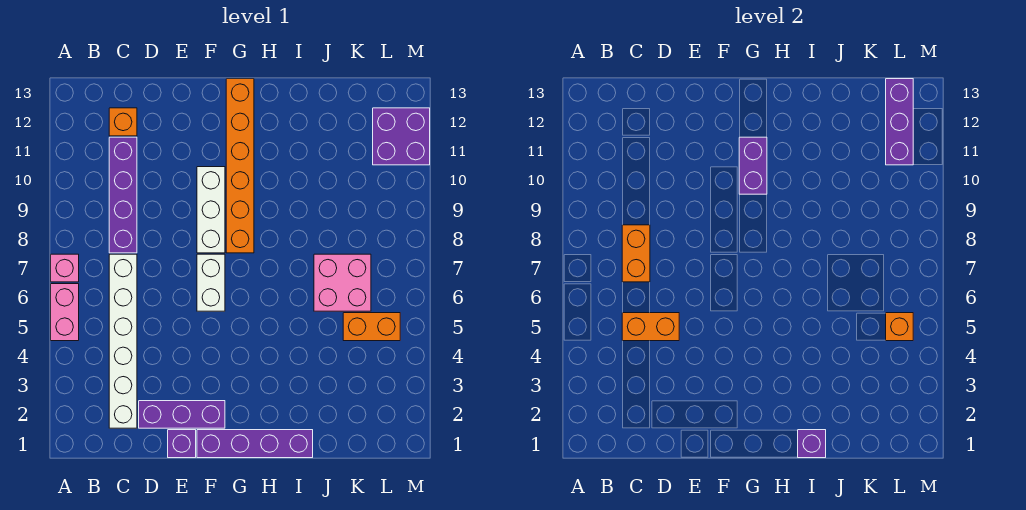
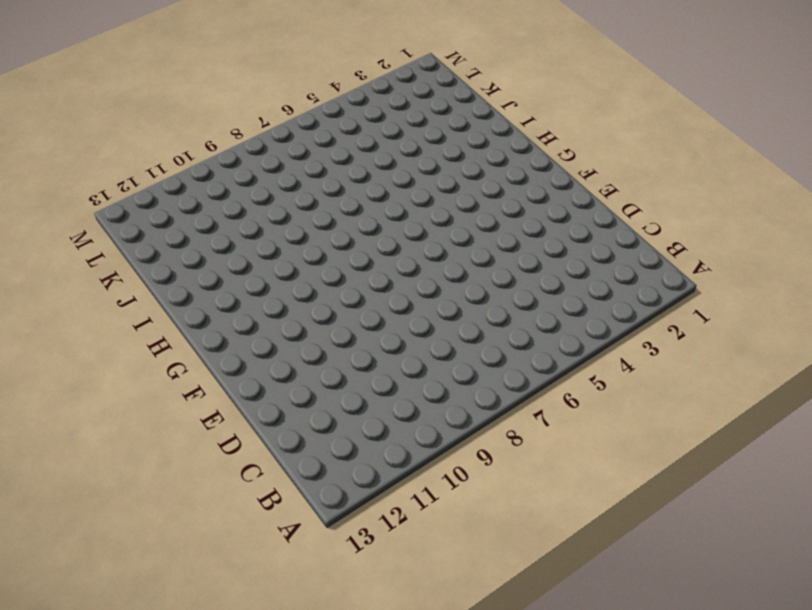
none -> pink 1x2 brick [51,284,79,341]
none -> pink 1x1 brick [51,254,79,282]
none -> white 1x6 brick [109,254,137,428]

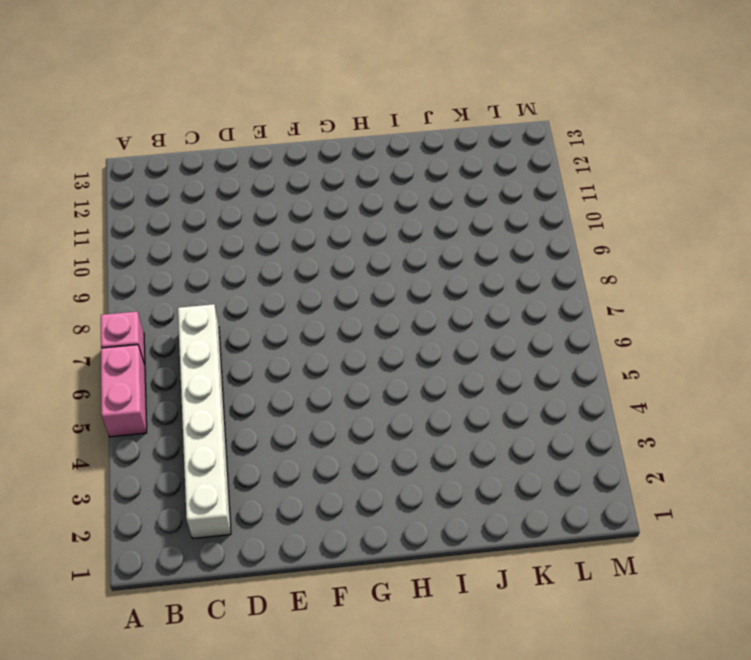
none -> purple 1x4 brick [109,137,137,253]
none -> orange 1x1 brick [109,108,137,136]
none -> purple 1x3 brick [139,401,225,428]

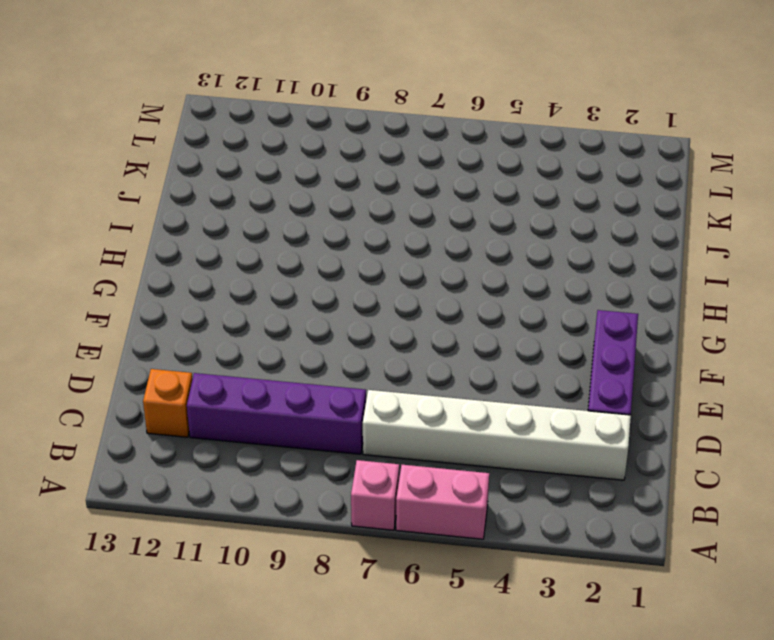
none -> purple 1x1 brick [168,430,196,458]
none -> purple 1x4 brick [197,430,313,458]
none -> white 1x2 brick [197,254,225,311]

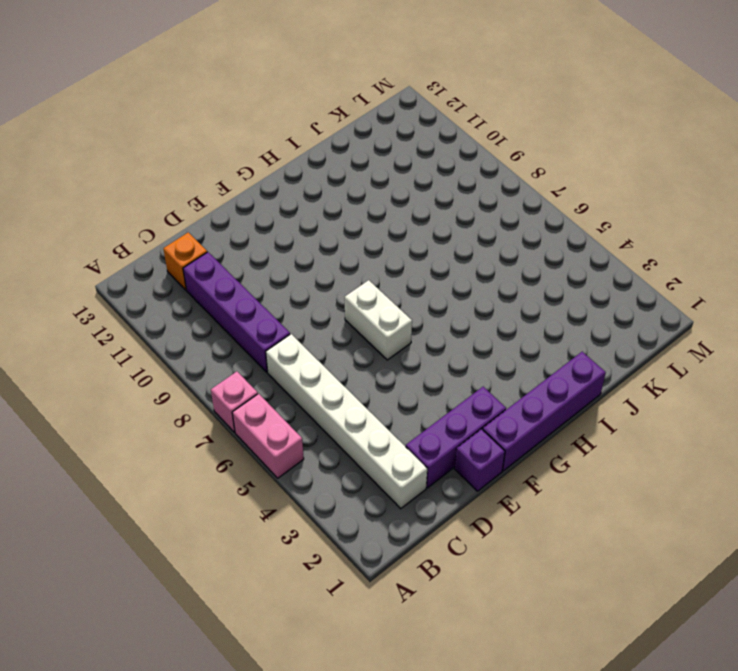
none -> white 1x3 brick [197,167,225,253]
none -> orange 1x6 brick [226,79,254,253]
none -> pink 2x2 brick [314,254,371,311]

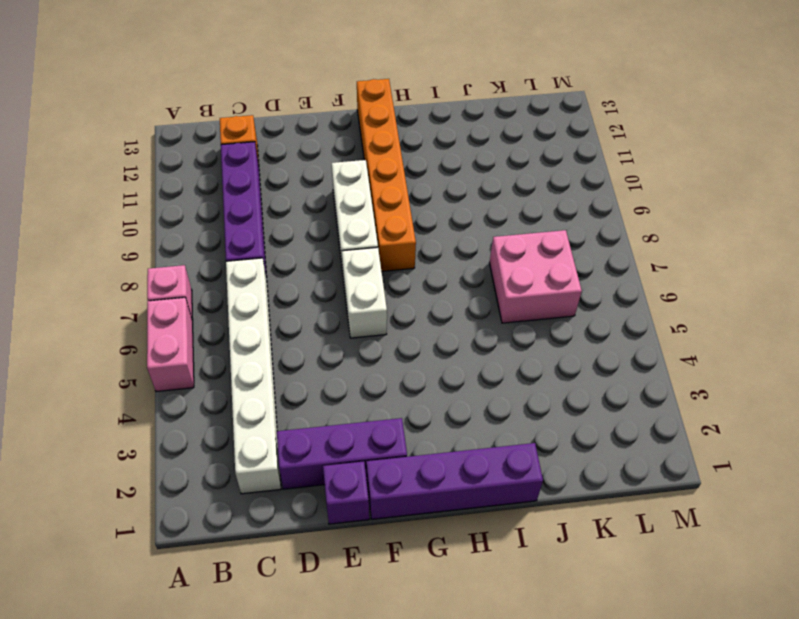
none -> orange 1x2 brick [343,313,400,341]
none -> purple 2x2 brick [373,108,430,165]
none -> orange 1x2 brick [622,313,679,341]

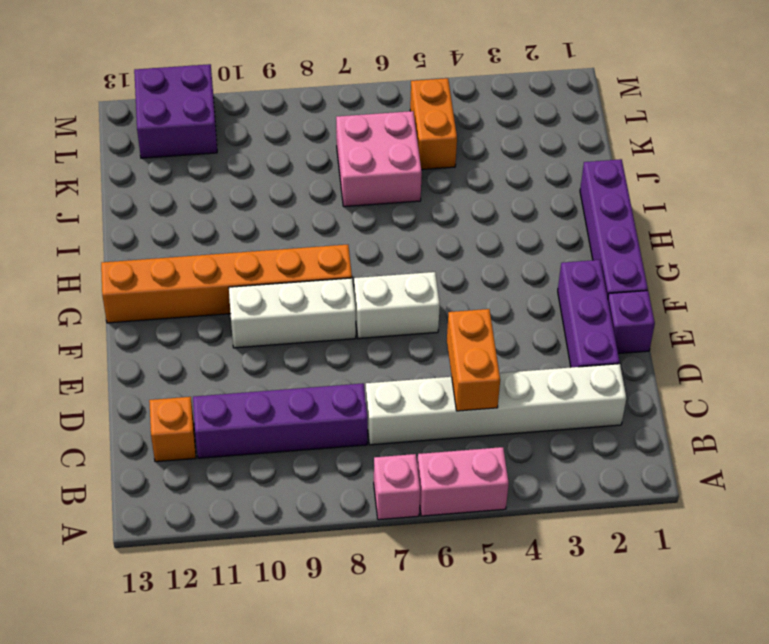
none -> orange 1x2 brick [622,225,650,282]
none -> purple 1x2 brick [739,137,767,194]
none -> purple 1x1 brick [798,430,826,458]

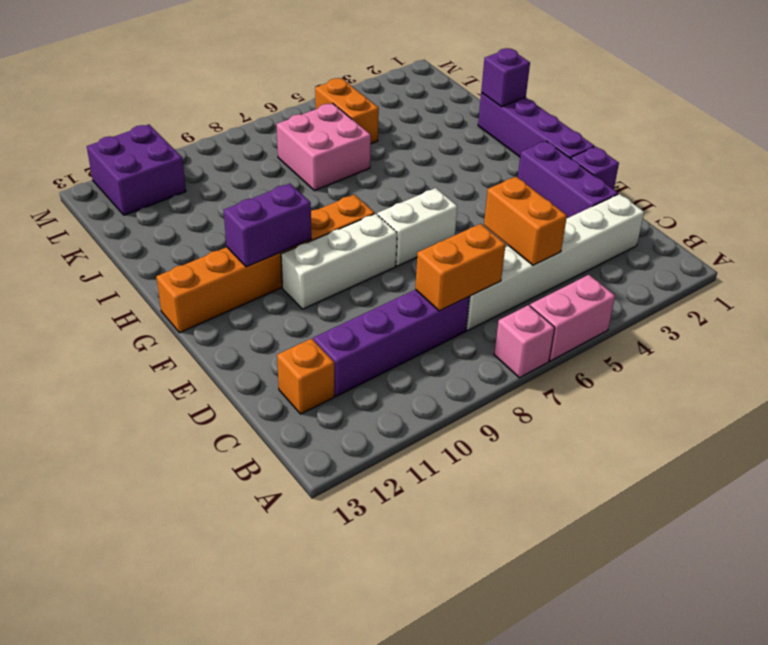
none -> orange 1x1 brick [886,313,913,341]
none -> purple 1x3 brick [886,79,913,165]

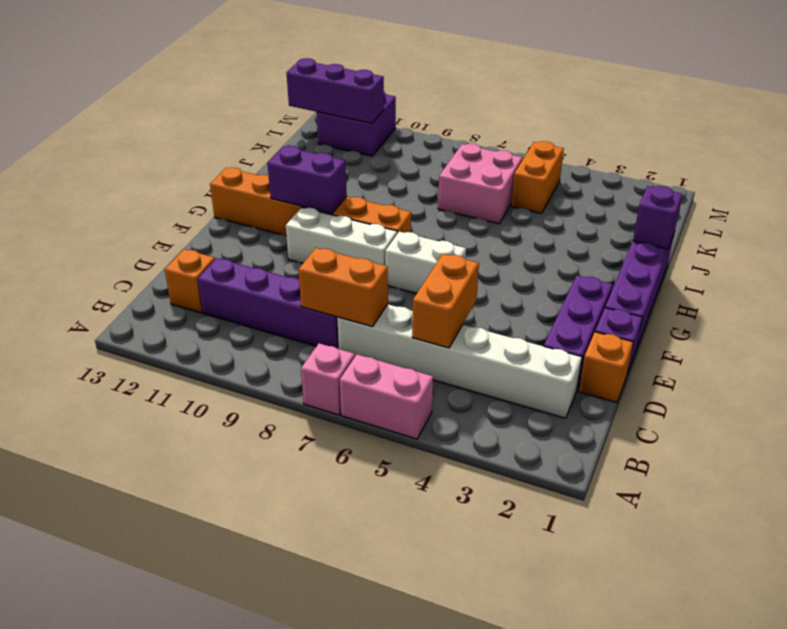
orange 1x1 brick [579,332,633,403] -> orange 1x1 brick moved to [886,313,913,341]

